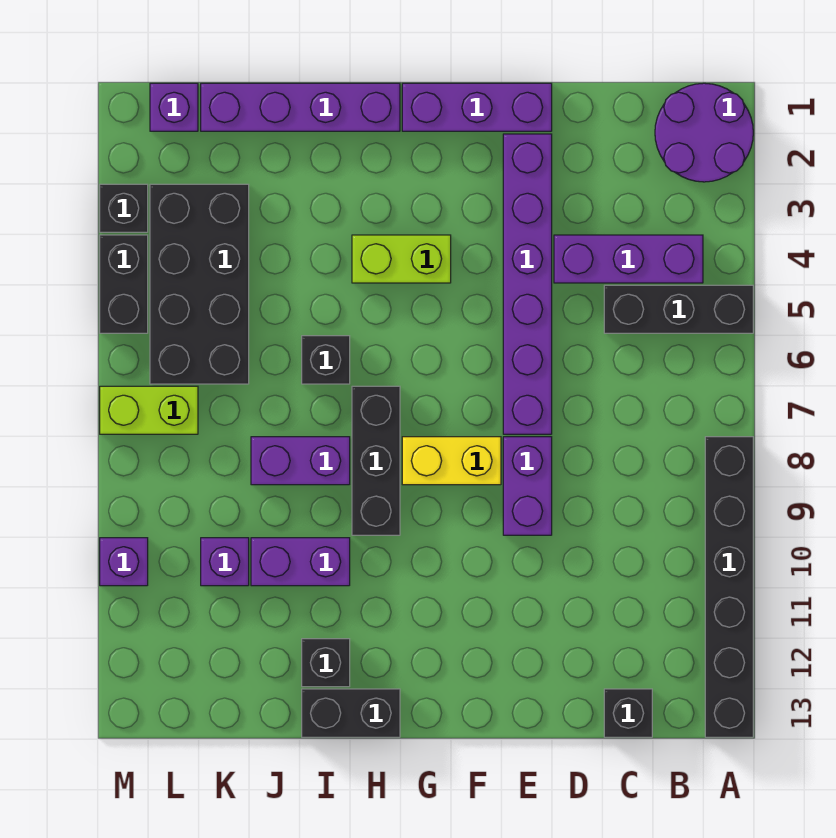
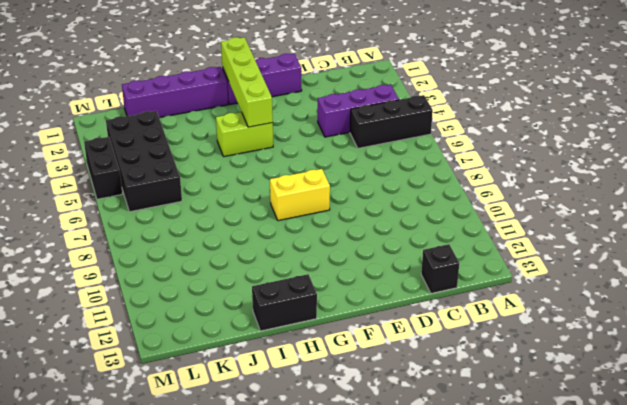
lime 1x4 brick [221,37,273,127] -> none
none -> purple 2x2 round brick [655,83,753,182]
none -> black 1x6 brick [705,437,753,737]
none -> purple 1x6 brick [503,134,552,434]

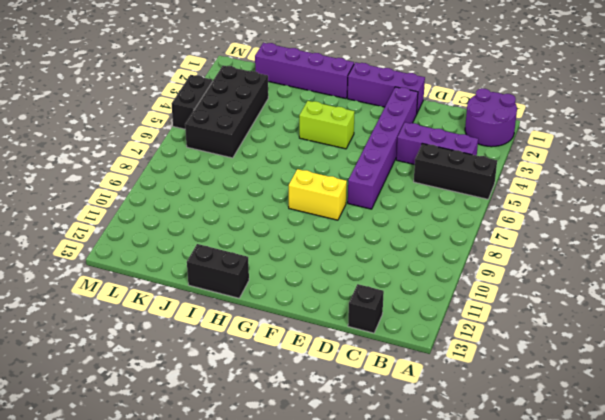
none -> black 1x6 brick [705,437,753,737]
none -> purple 1x2 brick [503,437,552,535]
none -> black 1x3 brick [352,386,400,535]

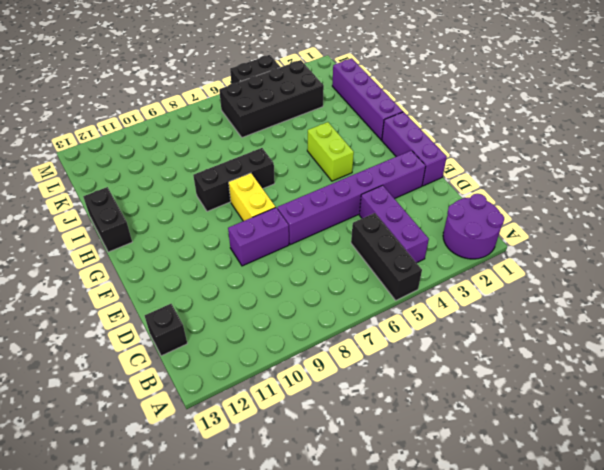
none -> black 1x6 brick [705,437,753,737]
none -> black 1x1 brick [302,336,350,384]
none -> purple 1x2 brick [251,437,350,485]

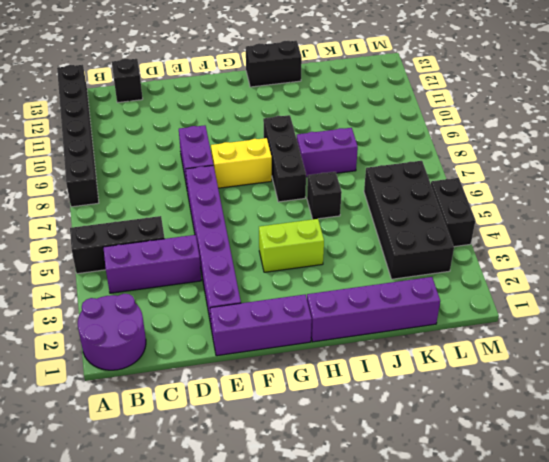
none -> purple 1x2 brick [251,538,350,586]
none -> black 1x1 brick [302,639,350,687]
none -> purple 1x1 brick [201,538,249,586]

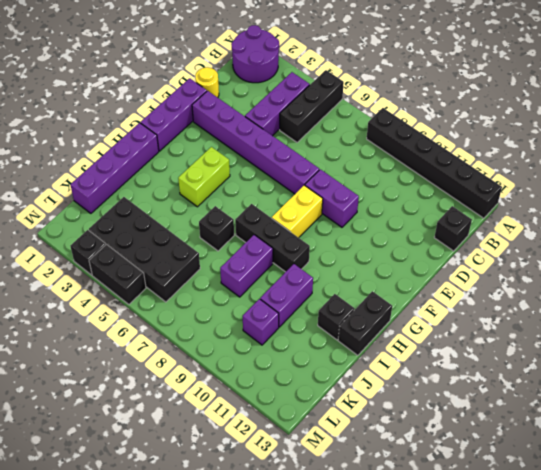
yellow 1x1 round brick [195,67,219,98] -> none
none -> purple 1x1 brick [150,83,198,131]
none -> lime 1x2 brick [100,386,198,434]
none -> purple 1x1 brick [100,538,148,586]

